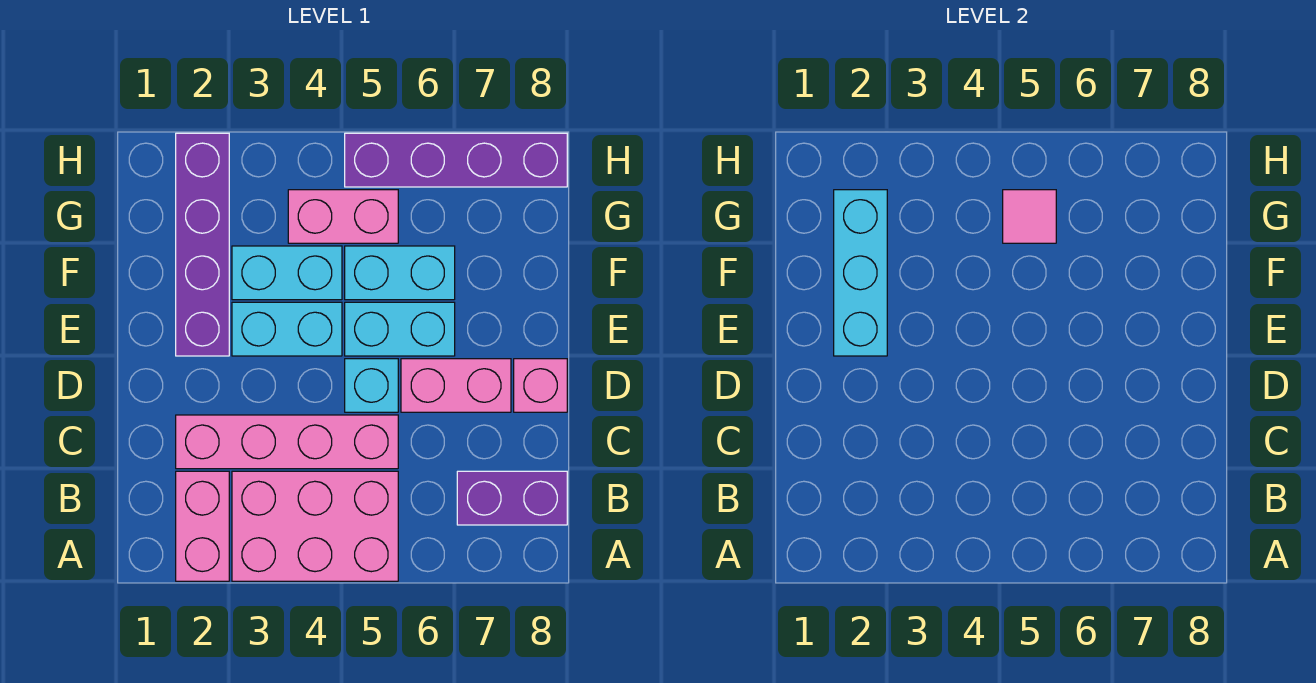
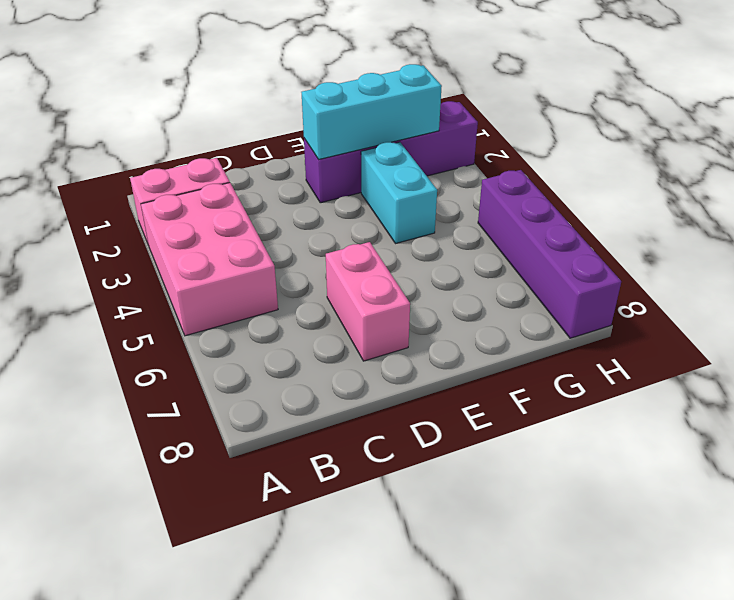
none -> purple 1x2 brick [457,471,567,525]
none -> pink 1x4 brick [176,415,398,469]
none -> cyan 1x1 brick [345,359,398,412]

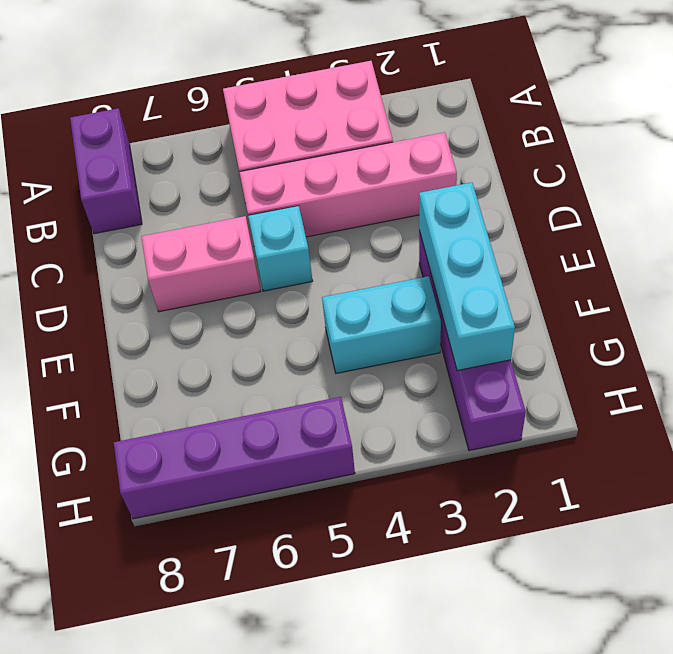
purple 1x2 brick [70,108,142,234] -> purple 1x2 brick turned to [457,471,567,525]
none -> pink 1x2 brick [176,471,229,581]
none -> pink 1x1 brick [514,359,567,412]
none -> cyan 1x2 brick [232,302,342,356]

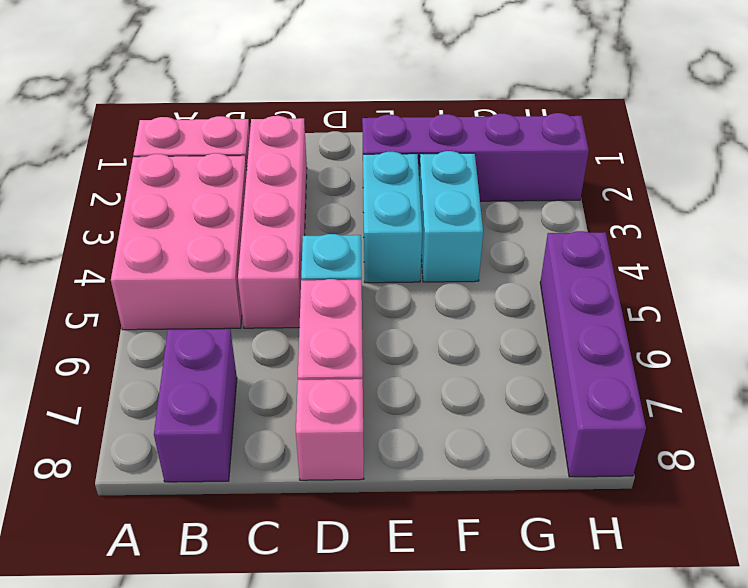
none -> cyan 1x2 brick [345,302,455,356]
none -> cyan 1x2 brick [345,246,455,300]
none -> pink 1x2 brick [288,190,398,243]

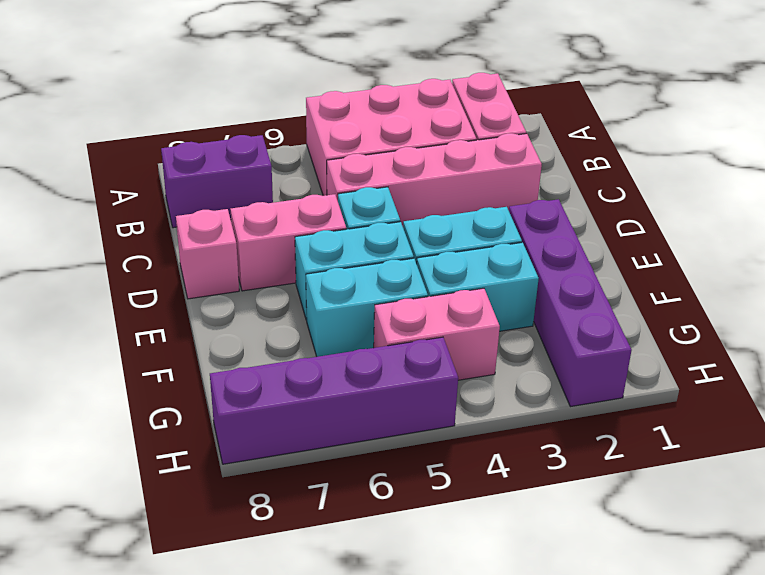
none -> cyan 1x3 brick [834,190,887,356]
none -> pink 1x1 tile [1003,190,1056,243]

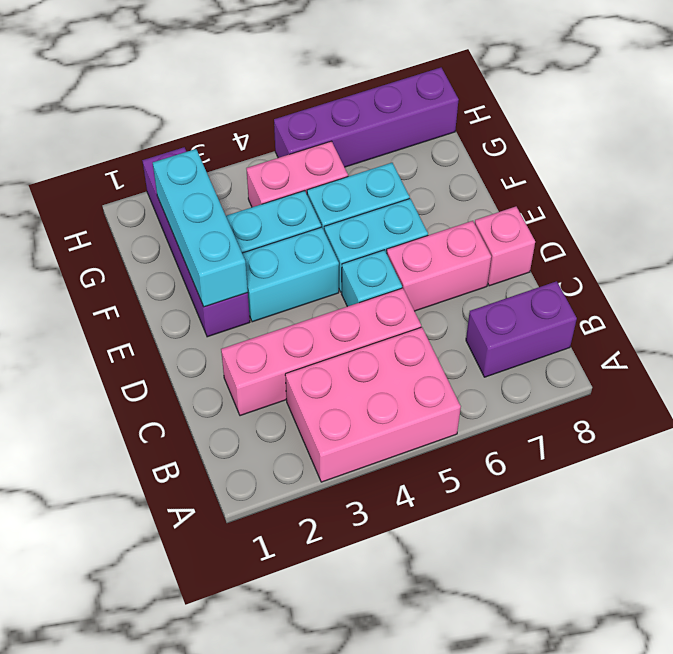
none -> pink 1x2 brick [176,471,229,581]
none -> pink 1x1 tile [1003,190,1056,243]

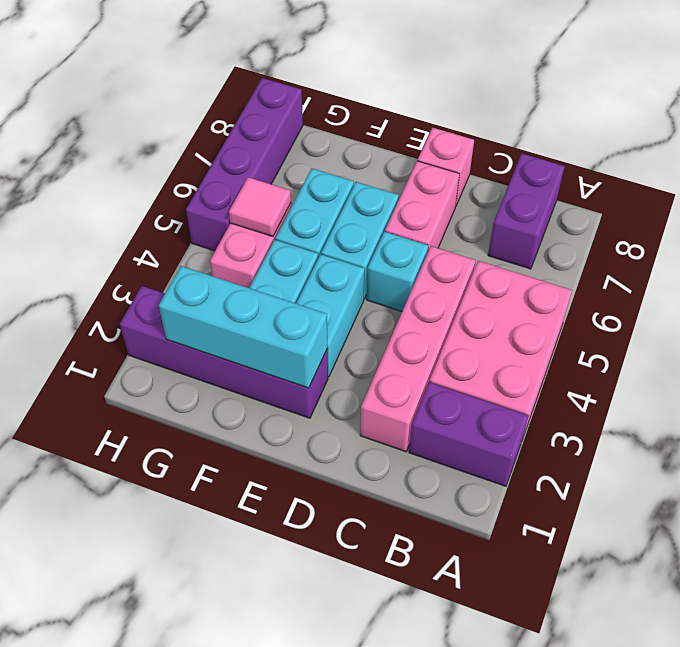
purple 1x2 brick [409,382,529,486] -> pink 1x2 brick [176,471,229,581]

